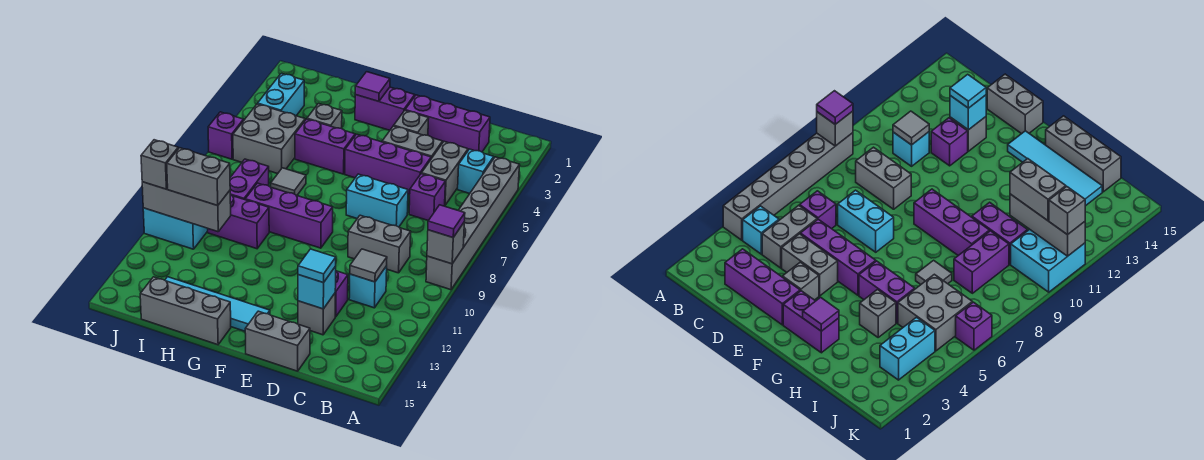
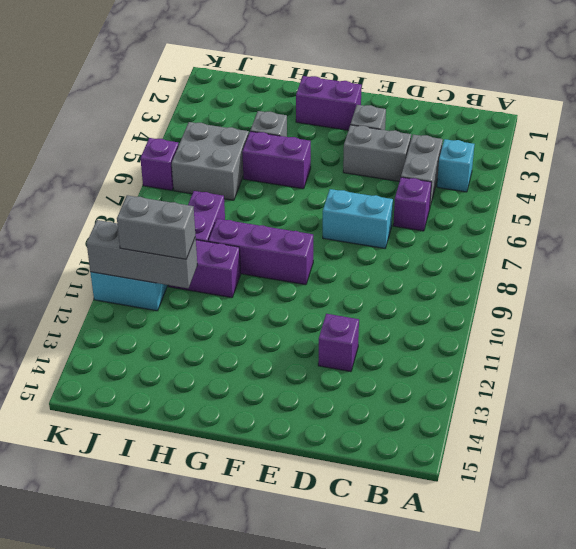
none -> grey 1x6 brick [426,157,520,290]
none -> purple 1x3 brick [405,95,490,152]
none -> grey 1x2 brick [348,215,411,273]
none -> cyan 1x1 brick [349,266,387,308]

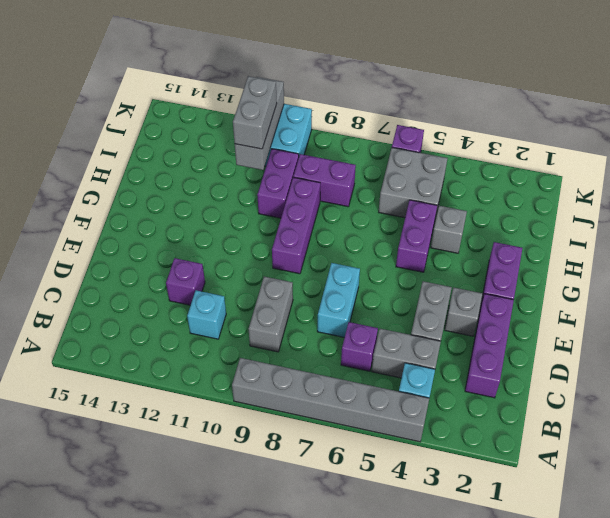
none -> purple 1x3 brick [345,134,431,195]
none -> grey 1x1 brick [298,294,335,335]
none -> grey 1x2 brick [245,311,310,371]
none -> cyan 1x4 tile [165,277,270,331]

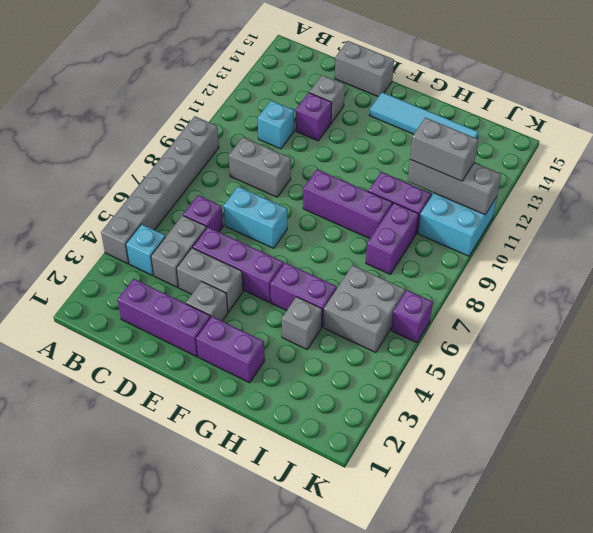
none -> grey 1x3 brick [140,277,231,345]
none -> grey 1x1 tile [271,168,306,196]
none -> cyan 1x2 brick [258,73,304,116]
none -> grey 1x1 brick [427,223,464,264]

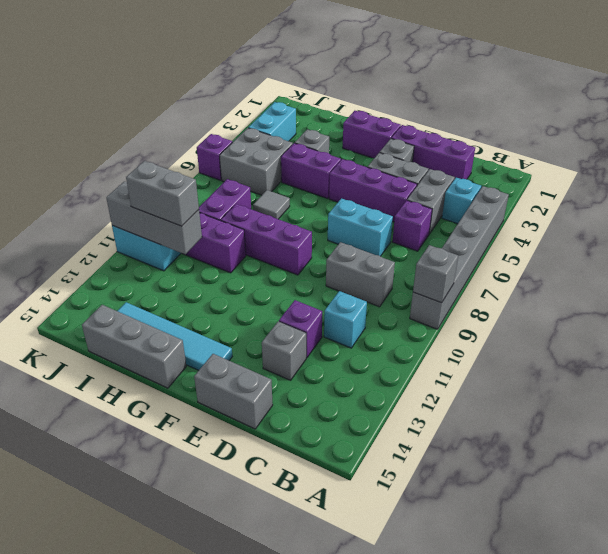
none -> grey 1x1 tile [350,249,387,282]
none -> cyan 1x1 brick [298,266,336,309]
none -> purple 1x1 tile [355,72,390,101]
none -> purple 1x1 tile [428,205,465,238]

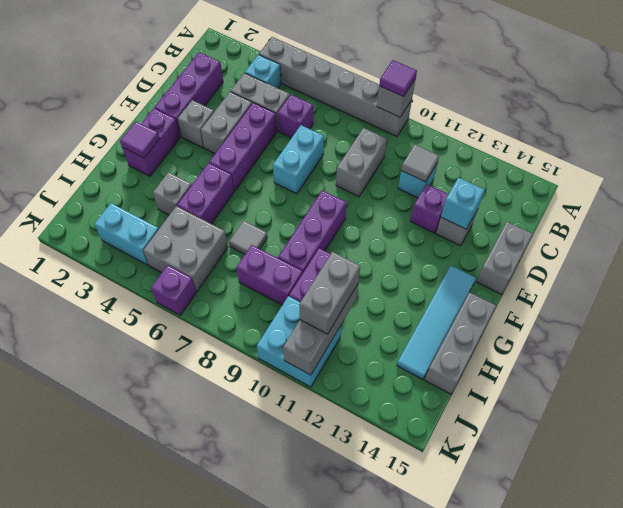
none -> cyan 1x1 tile [298,249,336,283]
none -> grey 1x1 brick [141,140,178,189]

